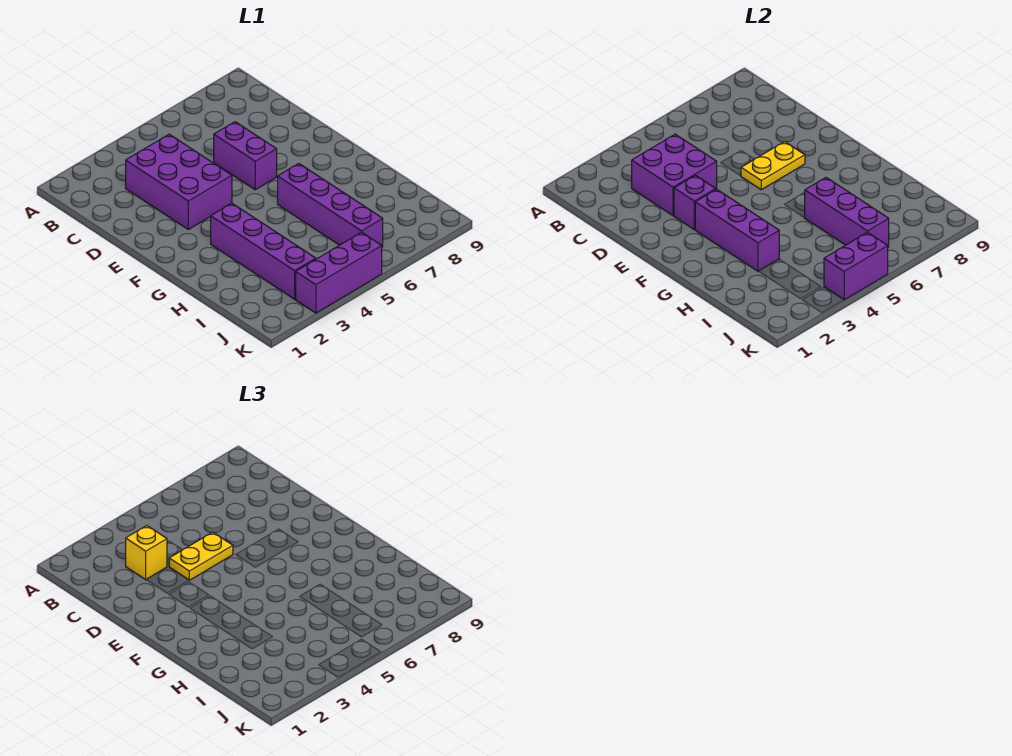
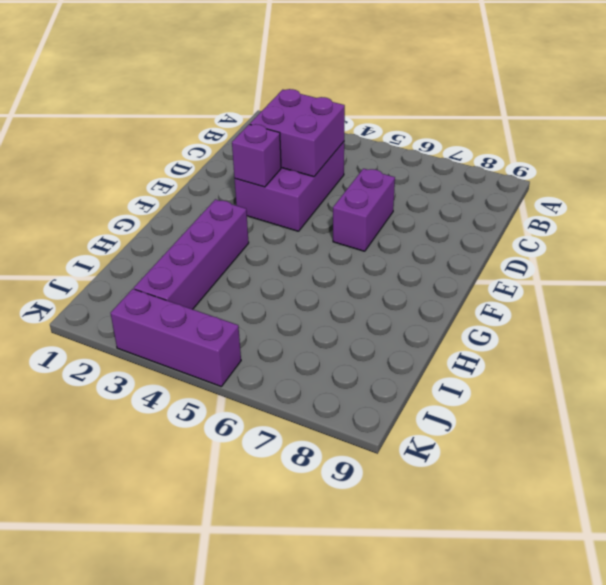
none -> purple 1x4 brick [278,164,383,247]
none -> yellow 1x2 plate [741,142,805,190]
none -> purple 1x3 brick [695,189,779,271]

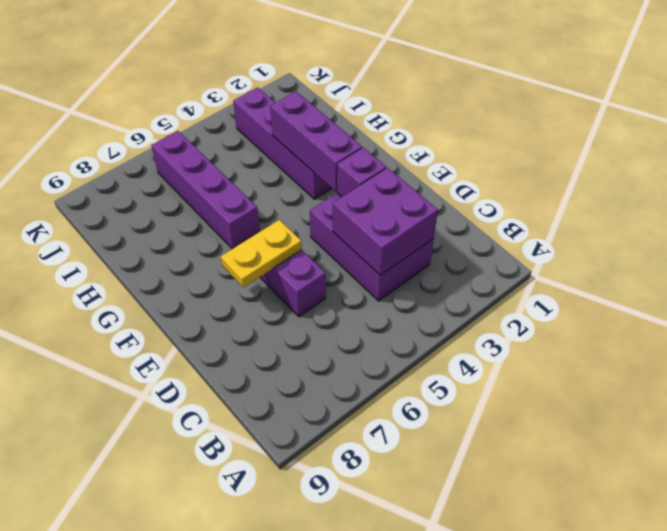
none -> purple 1x3 brick [296,232,382,313]
none -> purple 1x3 brick [805,178,889,247]
none -> purple 1x2 brick [824,232,888,300]

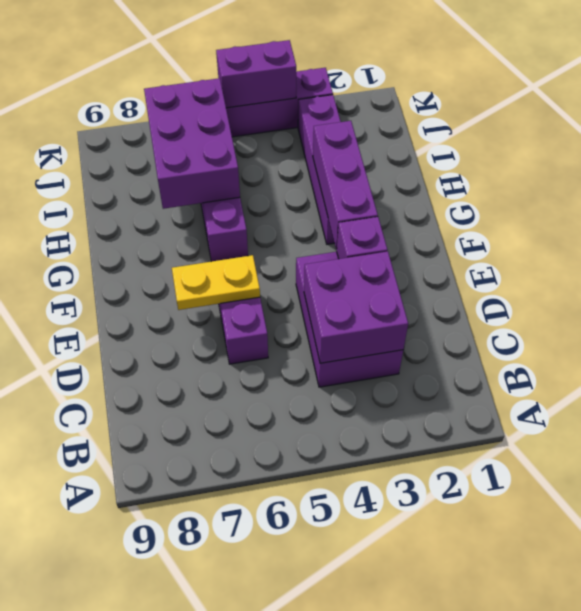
purple 2x3 brick [144,78,240,209] -> purple 1x3 brick [805,178,889,247]
none -> yellow 1x1 brick [126,526,167,580]
none -> yellow 1x2 plate [169,532,233,580]

